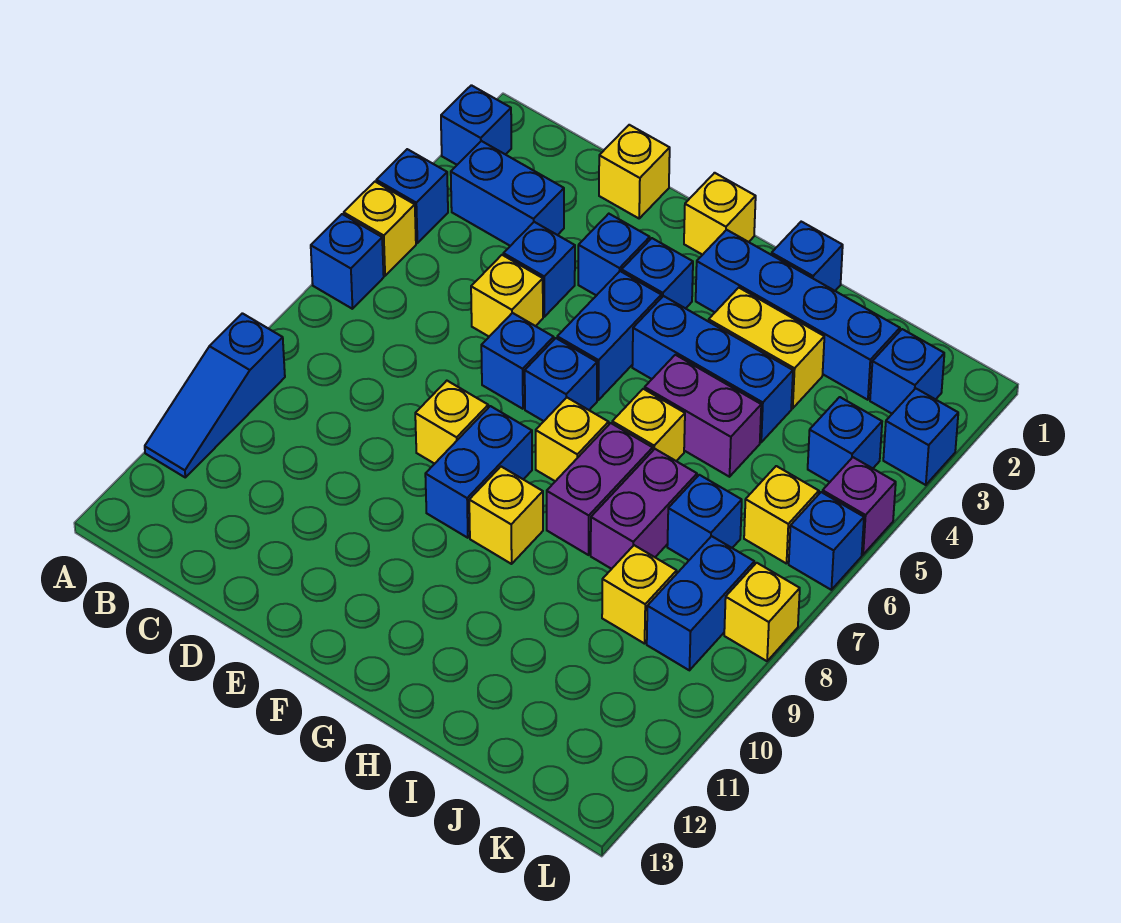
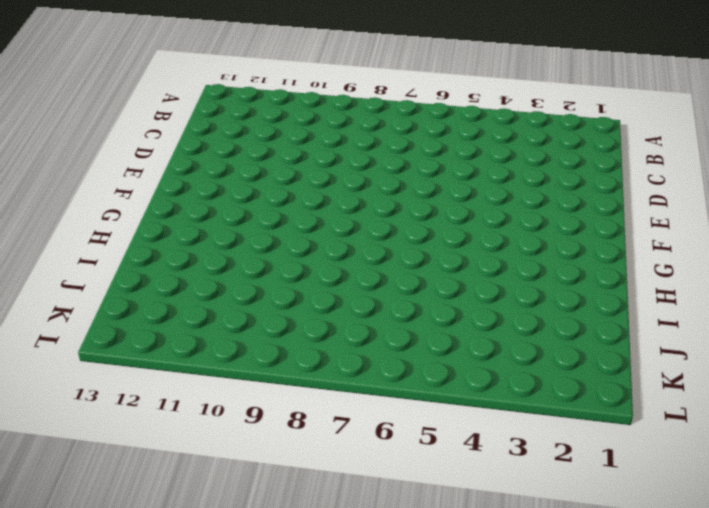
none -> blue 1x1 brick [441,85,511,165]
none -> blue 1x1 brick [376,149,448,243]
none -> yellow 1x1 brick [344,182,416,276]
none -> blue 1x1 brick [311,214,384,309]

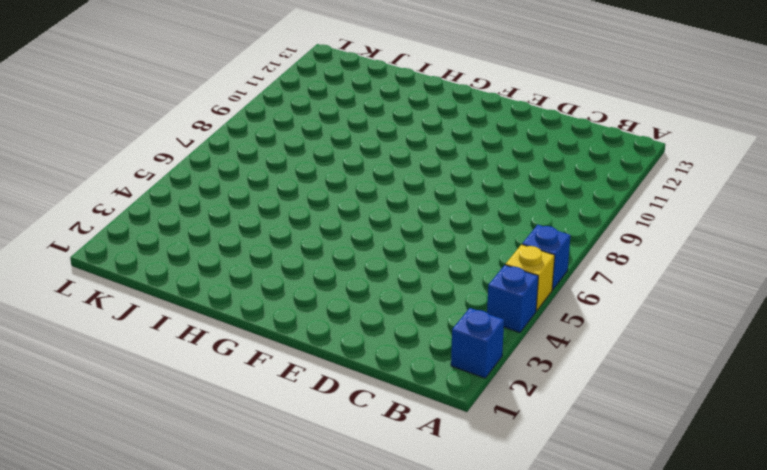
none -> blue 1x3 slope [145,313,285,477]
none -> blue 1x2 brick [451,141,564,246]
none -> yellow 1x1 brick [599,125,670,218]
none -> blue 1x1 brick [503,222,575,317]

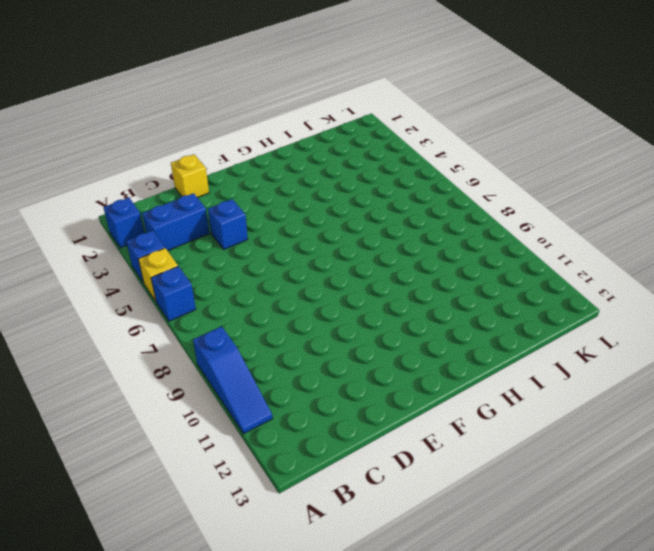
none -> yellow 1x1 brick [471,255,543,336]
none -> blue 1x1 brick [578,214,650,296]
none -> blue 1x1 brick [481,313,554,409]
none -> yellow 1x1 brick [415,381,488,464]

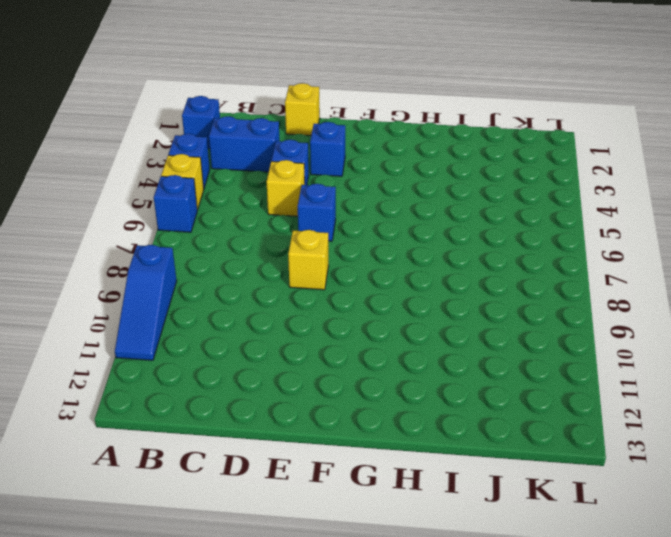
none -> yellow 1x1 brick [684,173,756,255]
none -> blue 1x1 brick [622,238,693,308]
none -> blue 1x2 brick [557,271,661,400]
none -> blue 1x1 brick [525,338,597,421]

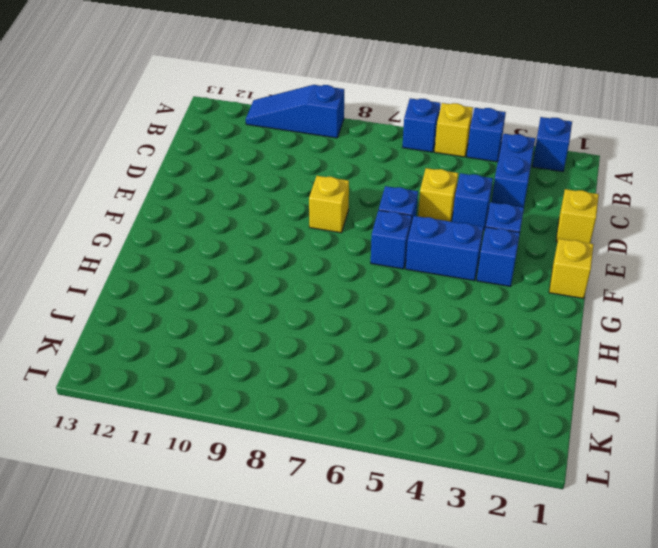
none -> blue 1x2 brick [425,406,532,538]
none -> blue 1x4 brick [696,230,900,400]
none -> blue 1x3 brick [632,296,793,442]
none -> yellow 1x1 brick [536,398,609,481]

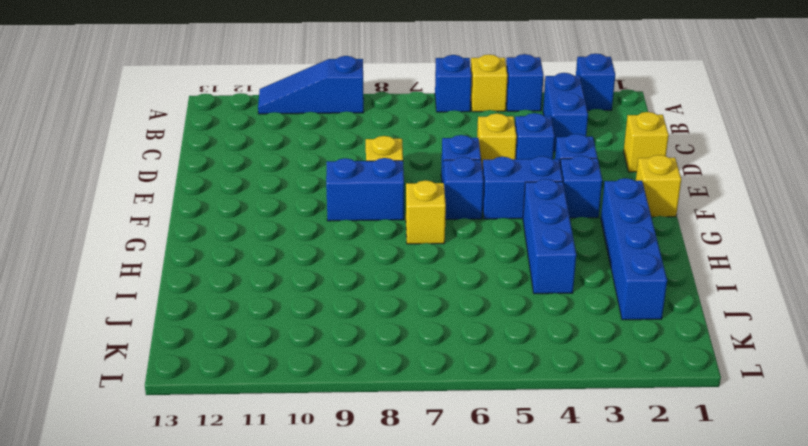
none -> yellow 1x1 brick [469,467,543,564]
none -> blue 1x1 brick [771,222,843,291]
none -> yellow 1x2 brick [709,288,824,408]
none -> purple 1x2 brick [645,355,761,477]

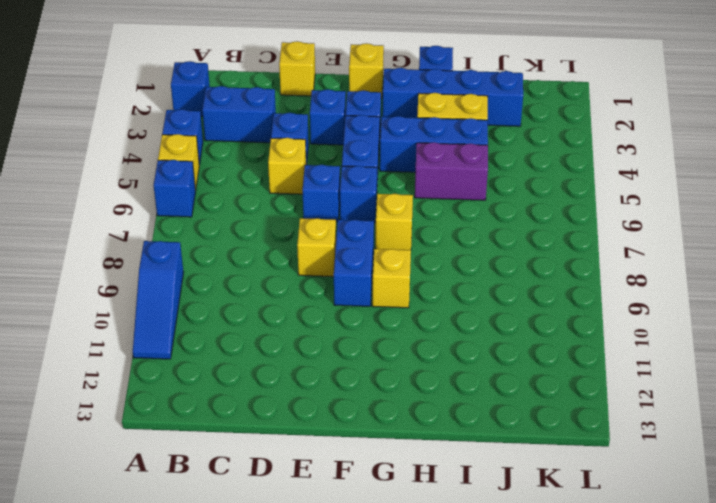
none -> yellow 1x1 brick [612,389,685,461]
none -> purple 1x2 brick [547,423,653,555]
none -> purple 1x2 brick [591,449,697,569]
none -> blue 1x1 brick [667,475,742,560]

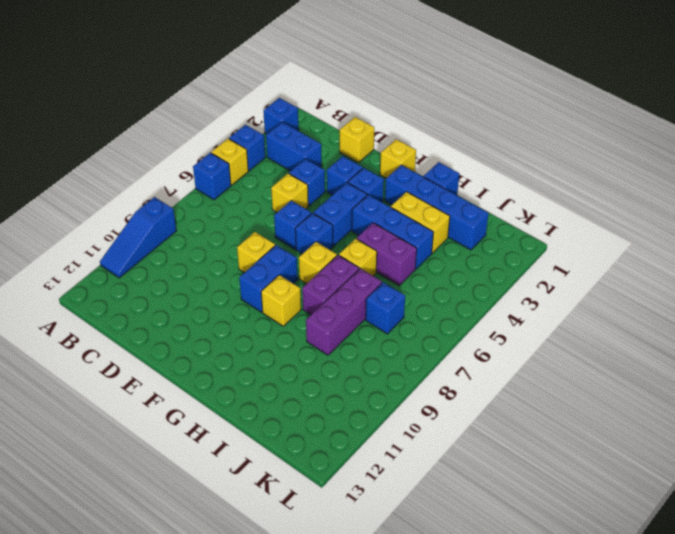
purple 1x3 brick [306,268,382,355] -> purple 1x2 brick [591,449,697,569]
none -> yellow 1x1 brick [602,545,677,644]
none -> blue 1x1 brick [870,329,944,414]
none -> blue 1x1 brick [808,397,882,482]
none -> yellow 1x1 brick [744,466,819,564]

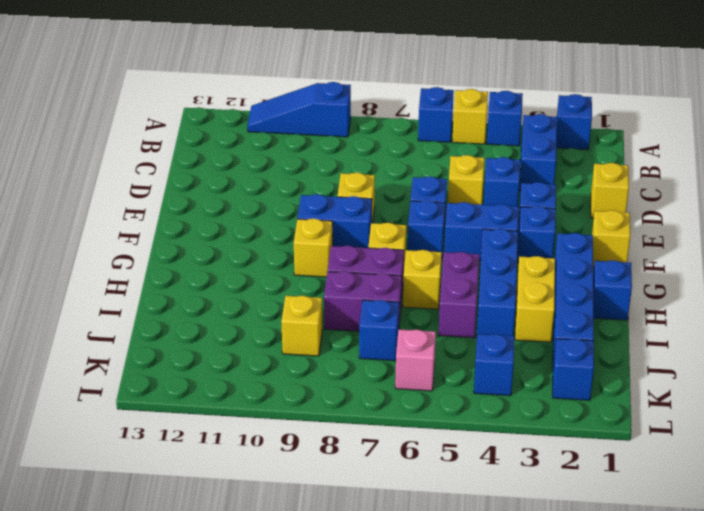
pink 1x1 brick [395,329,436,391] -> yellow 1x1 brick [744,466,819,564]
none -> blue 1x2 brick [647,536,754,670]
none -> blue 1x1 brick [883,388,958,485]
none -> purple 1x1 brick [822,457,896,554]
none -> blue 1x1 brick [789,492,864,590]

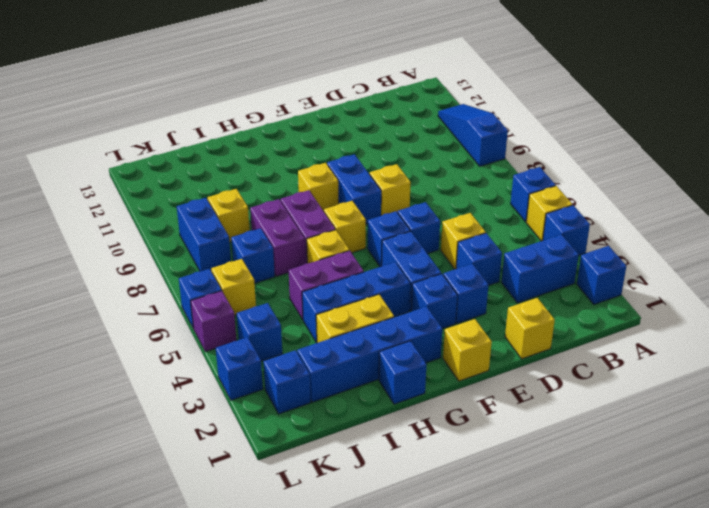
none -> yellow 1x1 brick [724,563,800,661]

